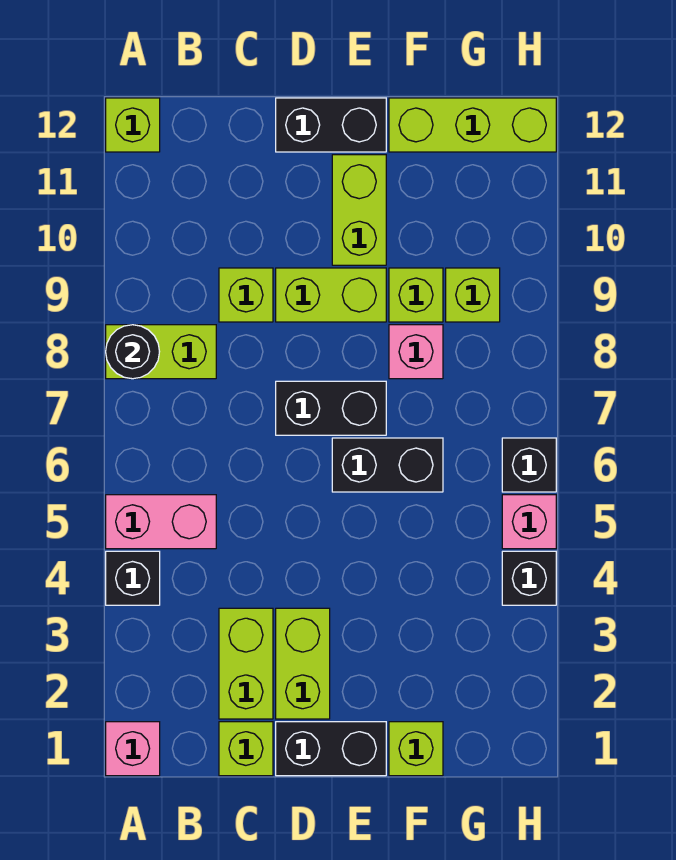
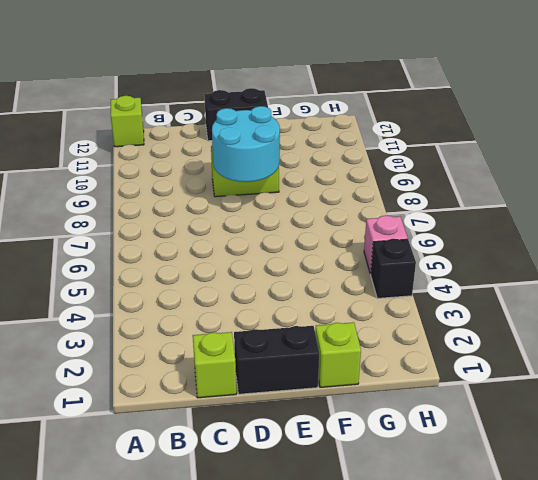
cyan 2x2 round brick [212,106,280,182] -> none
none -> pink 1x1 brick [106,722,160,776]
none -> black 1x1 brick [106,551,160,605]
none -> pink 1x2 brick [106,495,216,549]

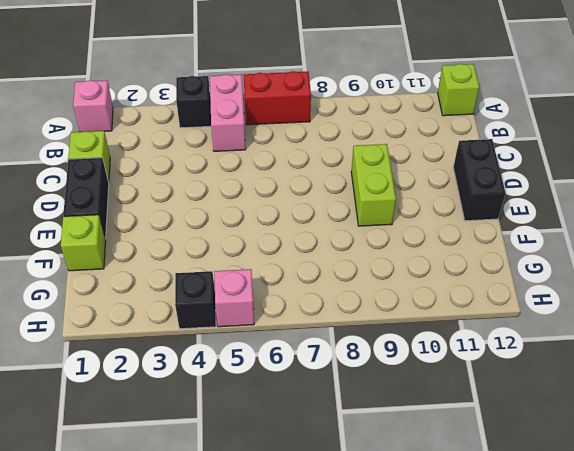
red 1x2 brick [244,71,311,125] -> none
none -> lime 1x2 brick [106,325,216,379]
none -> lime 1x2 brick [219,608,273,719]
none -> lime 1x1 brick [219,268,273,322]

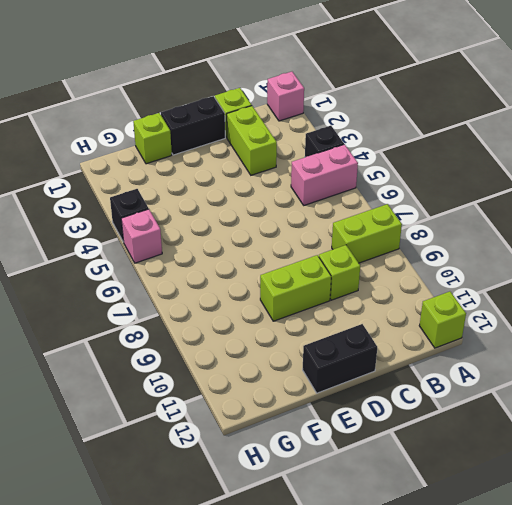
none -> lime 1x2 brick [276,608,330,719]
none -> black 1x2 brick [276,381,386,435]
none -> black 1x2 brick [332,438,443,492]

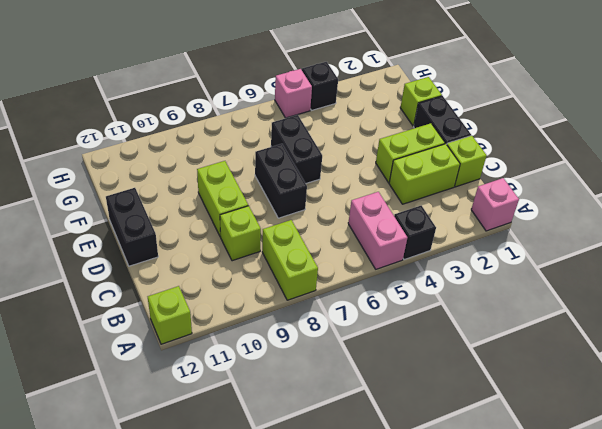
none -> lime 1x2 brick [332,155,386,265]
none -> pink 1x1 brick [389,325,443,379]
none -> lime 1x1 brick [389,268,443,322]

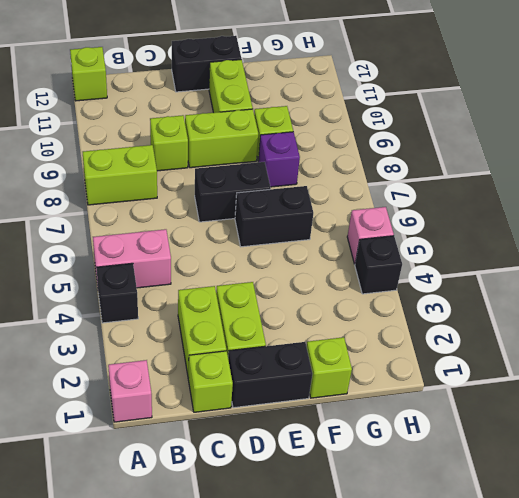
purple 1x1 brick [258,132,300,187] -> pink 1x1 brick [389,325,443,379]
none -> lime 1x3 brick [389,98,556,152]
none -> lime 1x1 brick [446,268,500,322]
none -> black 1x1 brick [502,438,556,492]

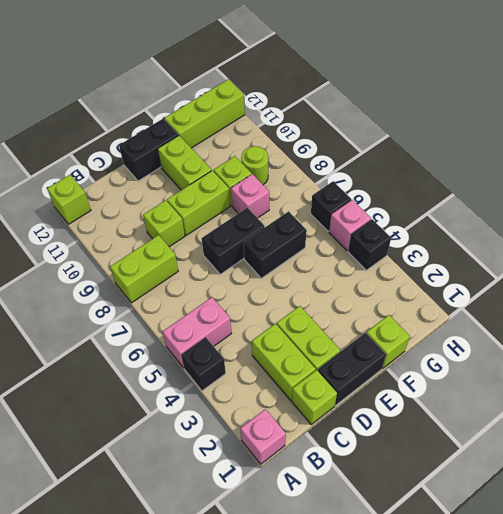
lime 1x1 round brick [241,146,268,185] -> lime 1x1 brick [446,268,500,322]
none -> black 1x1 round brick [106,325,160,379]

